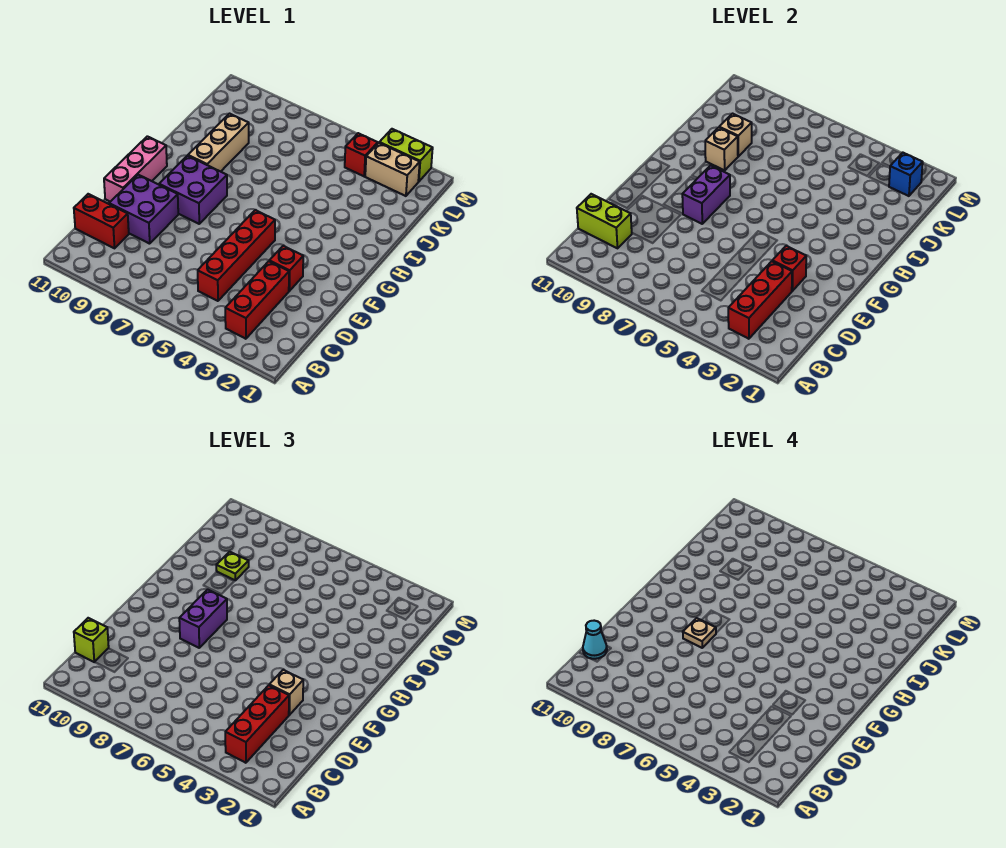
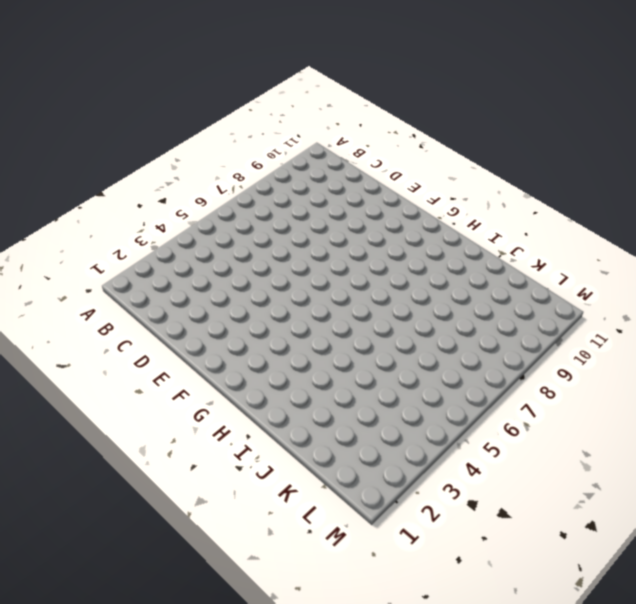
none -> red 1x3 brick [225,261,289,339]
none -> red 1x4 brick [198,210,275,301]
none -> red 1x2 brick [74,194,129,248]

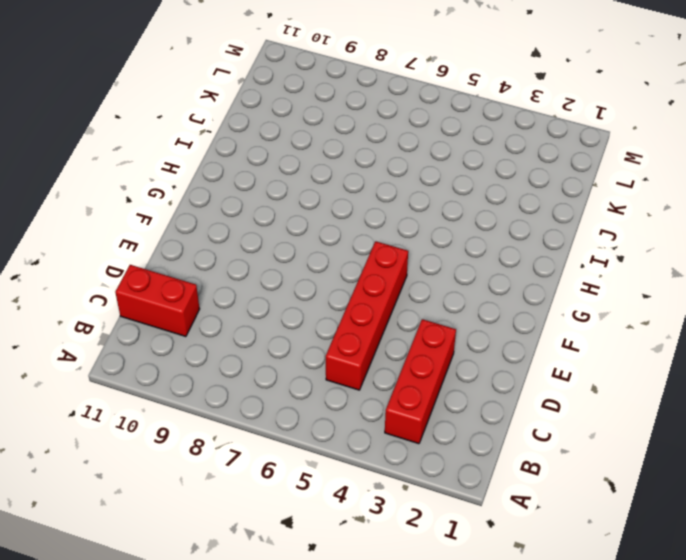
none -> purple 2x2 brick [109,175,178,244]
none -> red 1x1 brick [269,246,303,291]
none -> pink 1x3 brick [104,136,167,202]

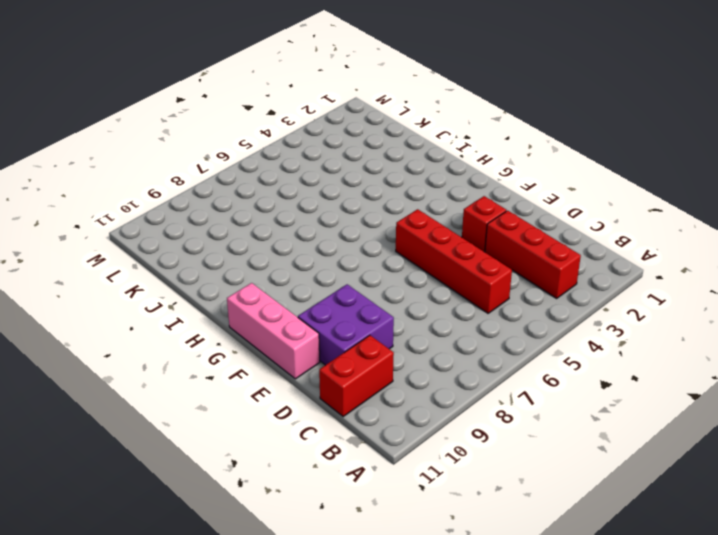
none -> purple 2x2 brick [159,156,227,224]
none -> tan 1x3 brick [188,114,249,172]
none -> tan 1x2 brick [365,143,420,196]

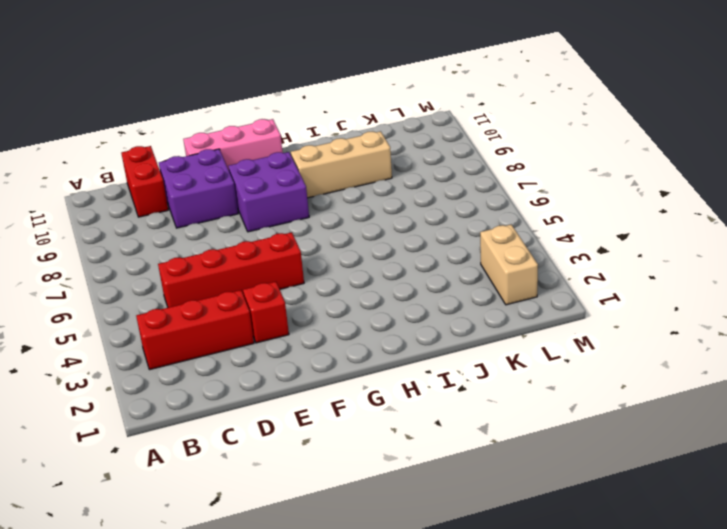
none -> red 1x1 brick [345,133,378,176]
none -> lime 1x2 brick [379,129,433,182]
none -> red 1x3 brick [728,261,792,339]

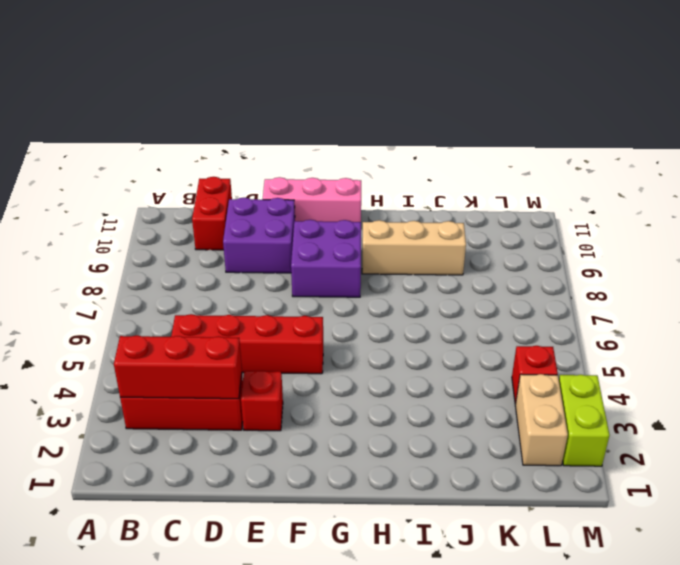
none -> lime 1x2 brick [577,194,632,248]
none -> red 1x1 brick [772,246,806,291]
none -> purple 1x2 brick [682,165,730,224]

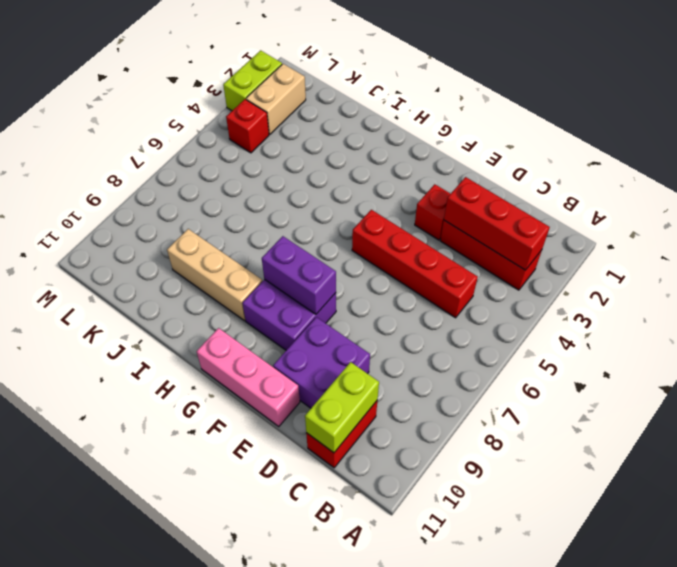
none -> red 1x1 brick [772,246,806,291]
none -> tan 1x1 brick [705,127,738,171]
none -> tan 1x1 brick [719,114,752,156]

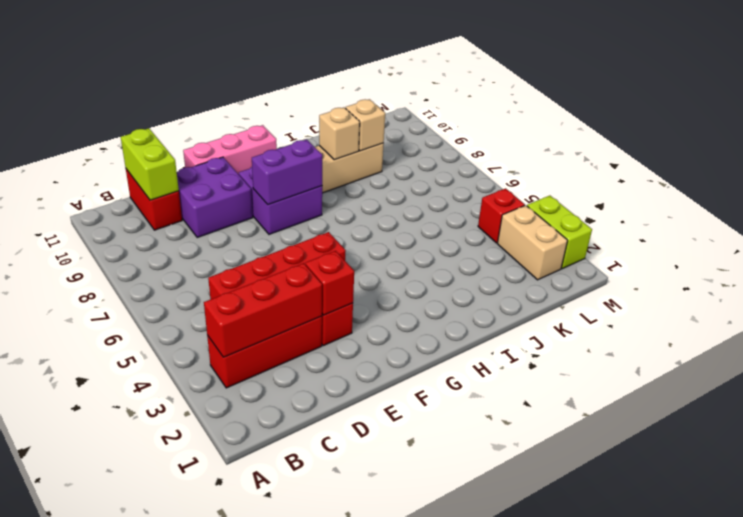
none -> blue 1x1 brick [889,153,923,196]
none -> red 1x3 brick [225,685,289,763]
none -> lime 1x1 brick [74,618,109,662]

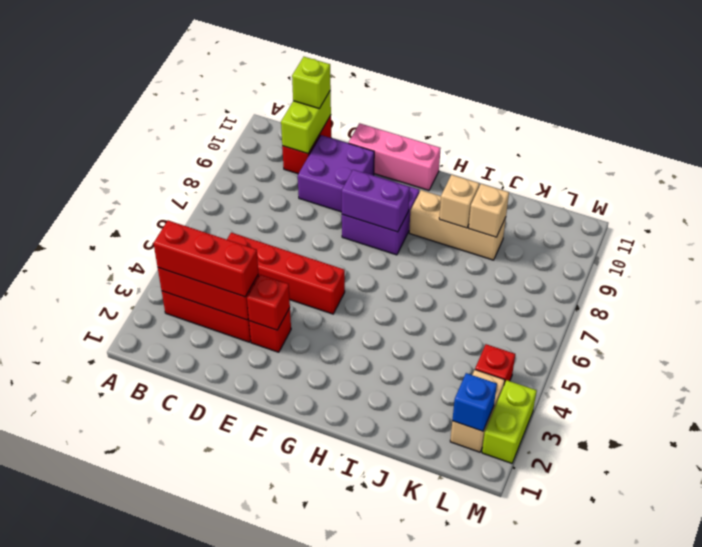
none -> tan 1x1 brick [269,670,303,715]
none -> purple 1x2 brick [179,589,227,648]
none -> lime 1x1 plate [216,552,249,580]

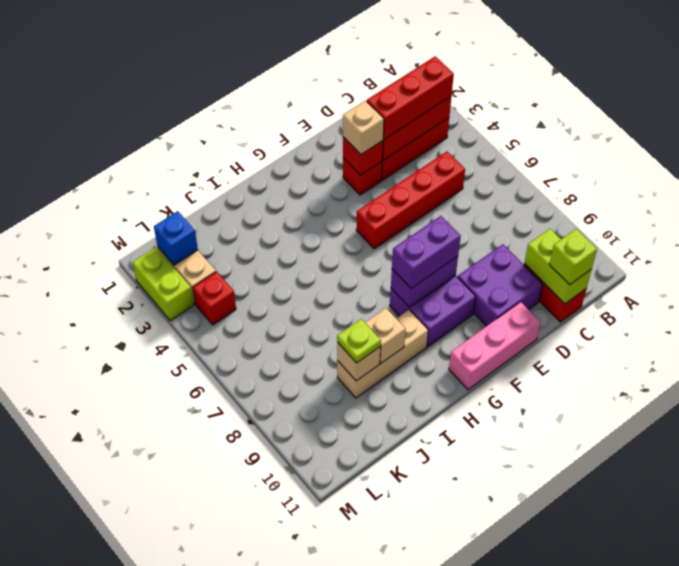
none -> cyan 1x1 cone [583,621,607,659]
none -> tan 1x1 plate [683,618,716,648]

